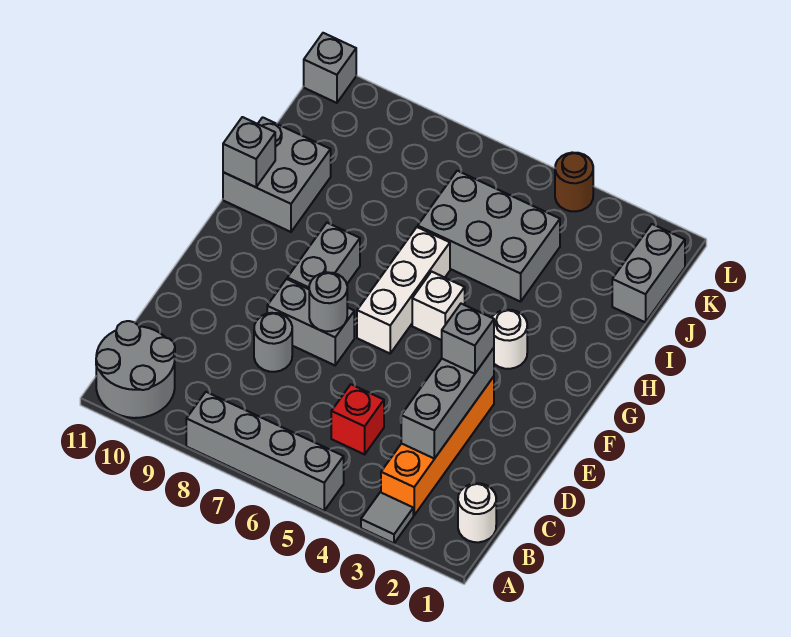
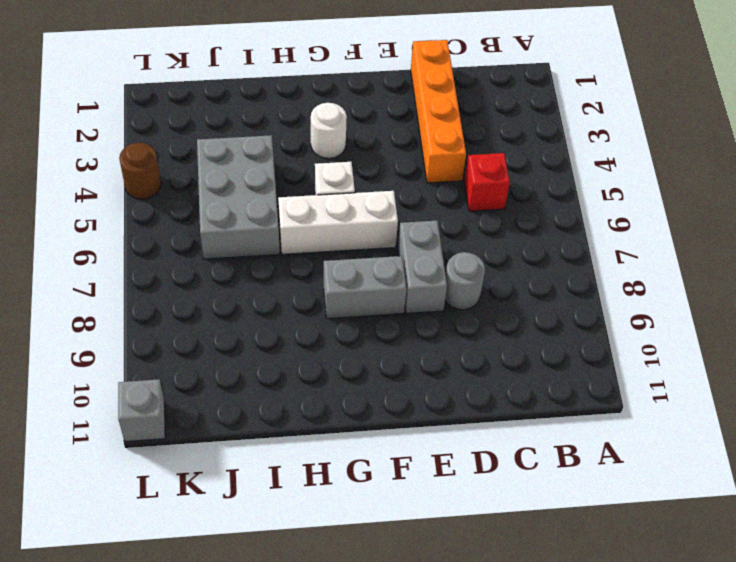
orange 1x4 brick [411,40,466,183] -> orange 1x4 brick turned to [381,377,494,515]
none -> grey 1x1 tile [361,492,413,543]
none -> grey 1x4 brick [186,392,344,511]
none -> grey 2x2 round brick [96,321,175,418]

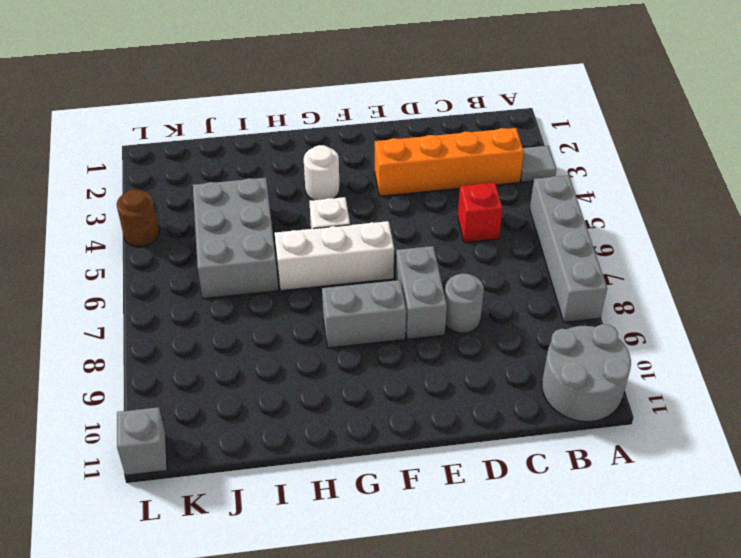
none -> white 1x1 round brick [458,483,496,542]
none -> grey 2x2 brick [223,117,331,232]
none -> grey 1x2 brick [612,224,685,322]

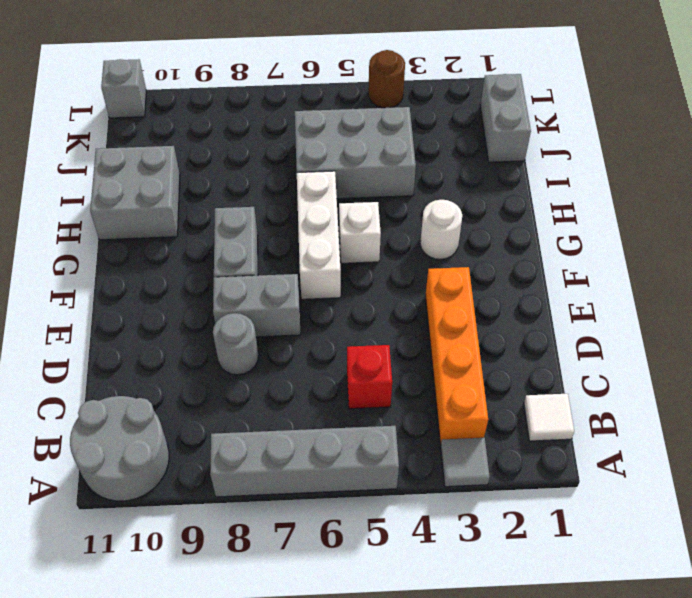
white 1x1 tile [524,394,574,441] -> white 1x1 round brick [458,483,496,542]
none -> grey 1x3 brick [401,348,494,459]
none -> grey 1x1 round brick [309,272,347,331]
none -> grey 1x1 brick [223,117,275,187]

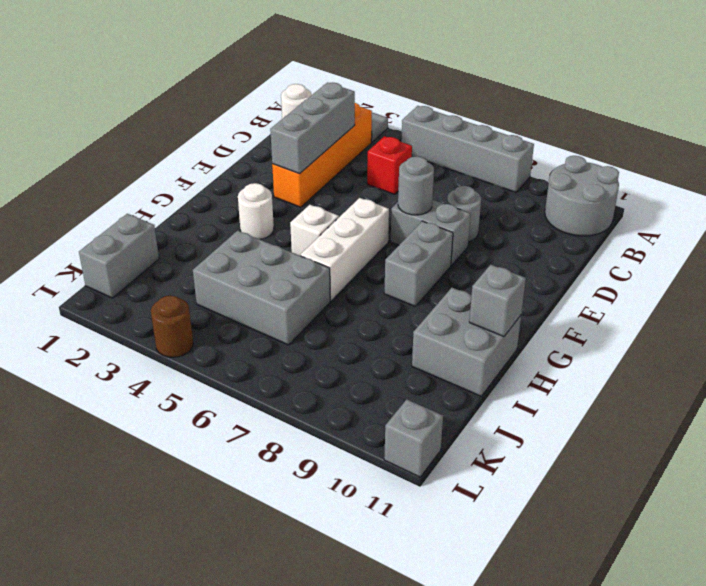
none -> grey 1x1 brick [442,304,494,374]

